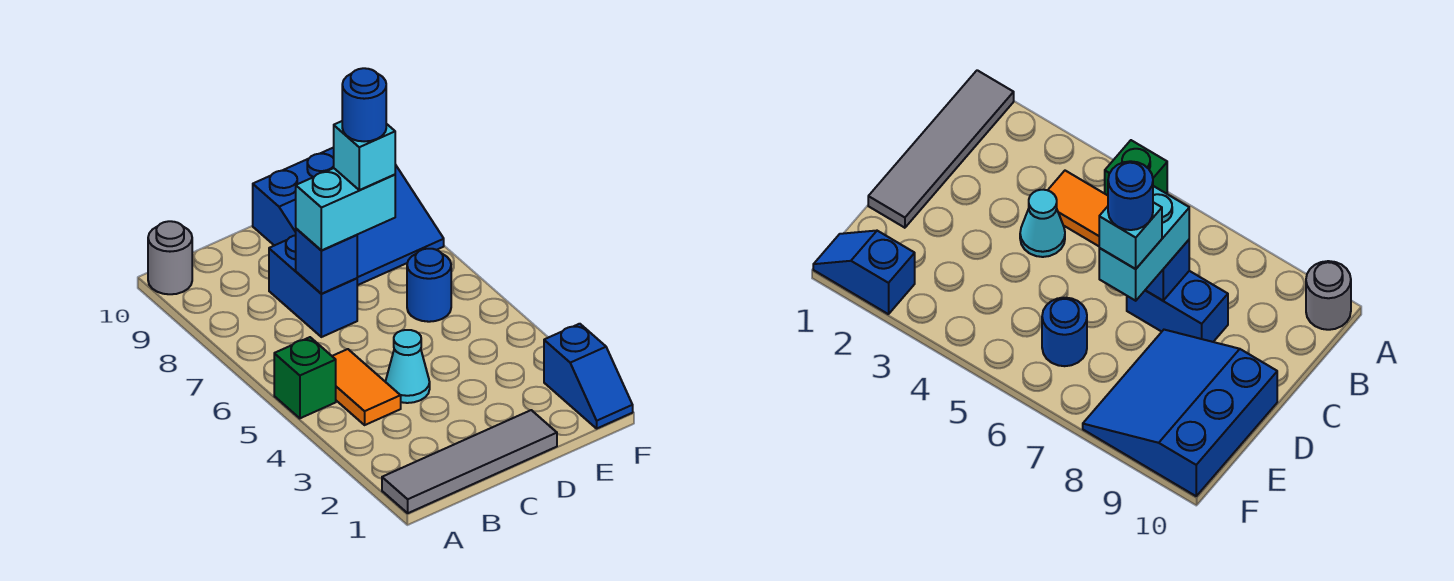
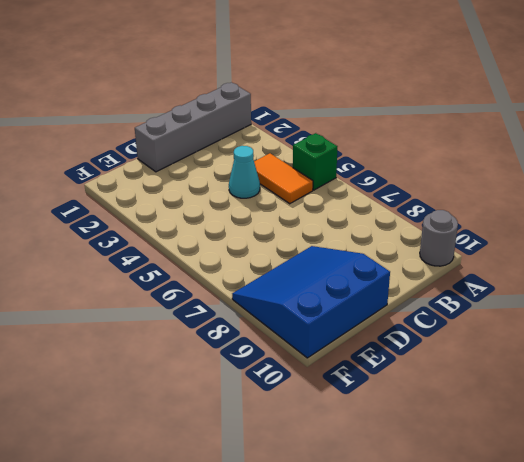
grey 1x4 brick [135,82,251,172] -> grey 1x4 tile [382,410,557,513]
none -> blue 1x2 brick [269,235,357,337]
none -> blue 1x1 round brick [407,249,451,322]
none -> blue 1x2 slope [544,324,633,428]

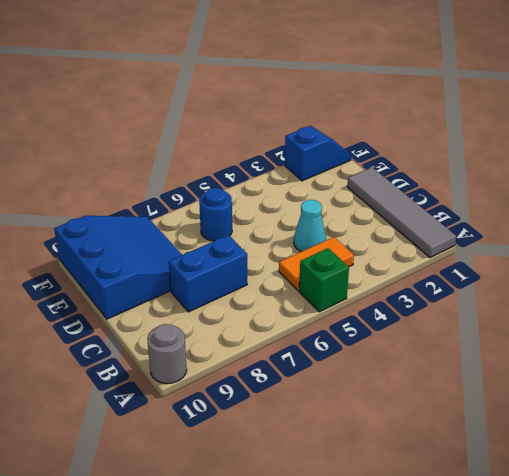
none -> blue 1x1 brick [296,229,357,294]
none -> cyan 1x2 brick [296,168,395,250]
none -> cyan 1x1 brick [334,121,395,190]

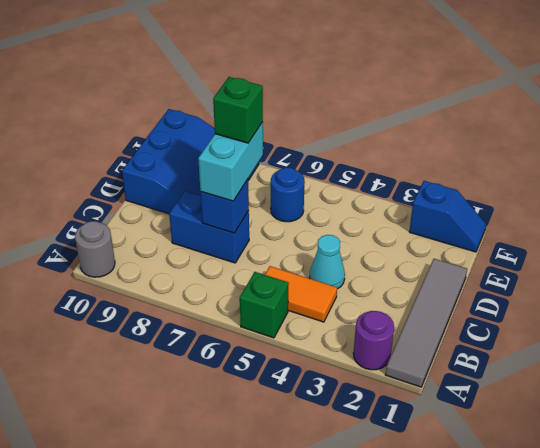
purple 1x1 round brick [353,311,394,370] -> none
green 1x1 brick [213,77,263,143] -> cyan 1x1 brick [334,121,395,190]
none -> blue 1x1 round brick [342,68,386,141]

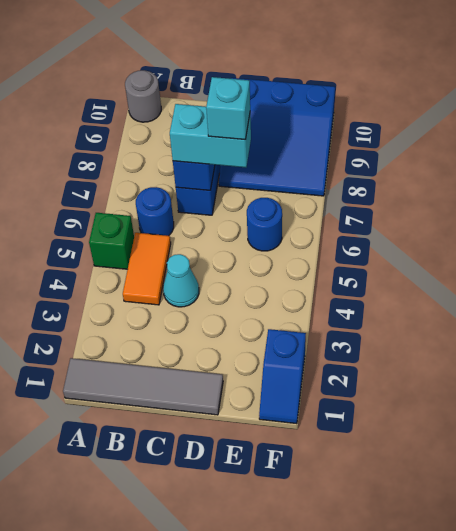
blue 1x1 round brick [136,187,174,236] -> blue 1x1 round brick moved to [342,68,386,141]

